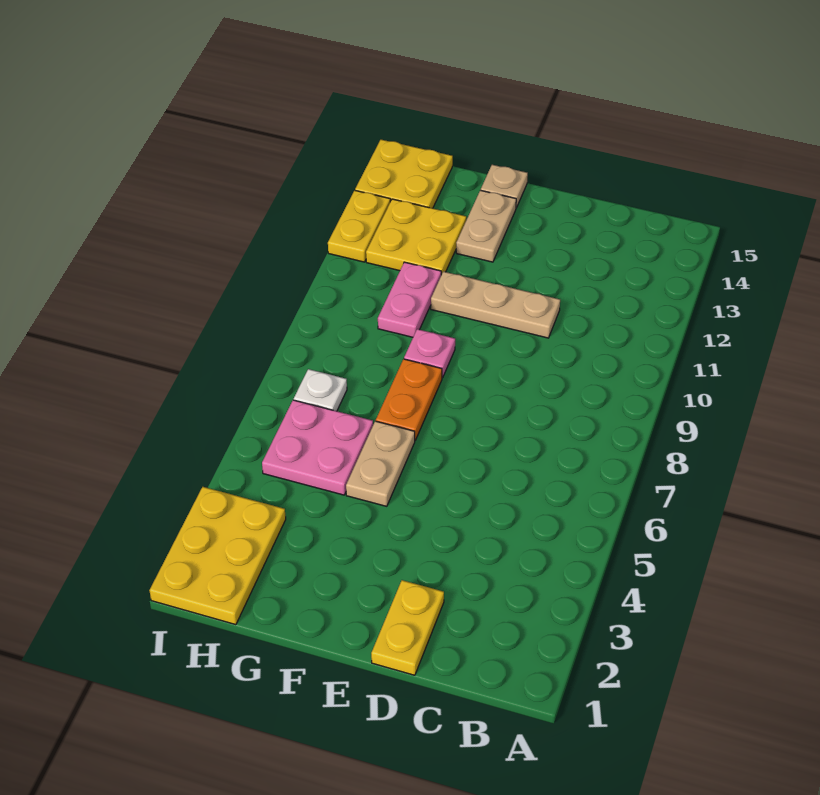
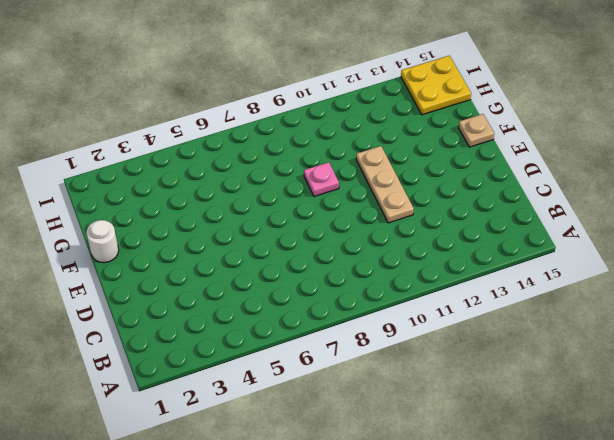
white 1x1 round brick [86,220,119,263] -> none
none -> yellow 1x2 plate [371,580,444,675]
none -> tan 1x2 plate [346,421,415,506]
none -> orange 1x2 plate [376,359,442,440]

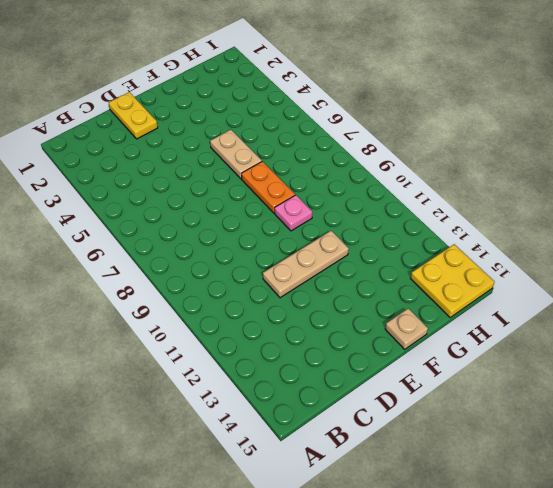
none -> tan 1x2 plate [456,190,516,262]
none -> pink 2x2 plate [262,400,373,495]
none -> pink 1x2 plate [378,262,441,337]

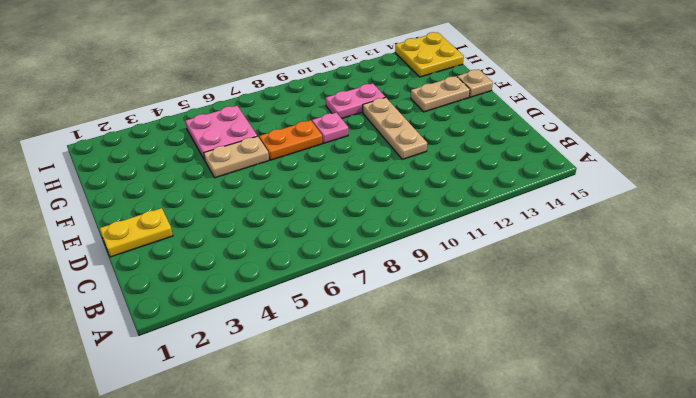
none -> yellow 2x2 plate [366,199,466,275]
none -> yellow 2x3 plate [149,487,286,625]
none -> white 1x1 plate [294,369,347,411]

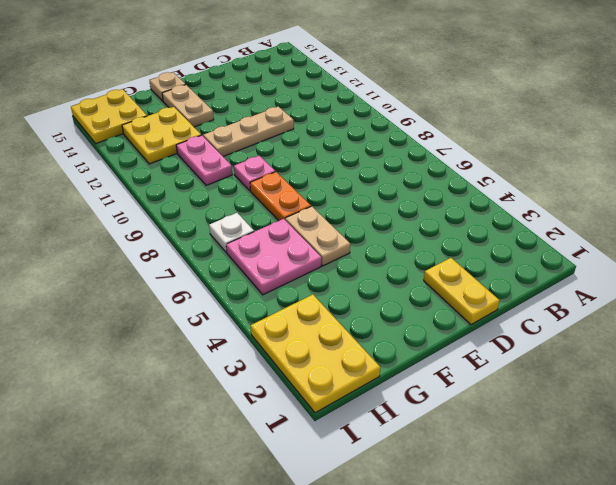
none -> yellow 1x2 plate [328,191,390,262]

